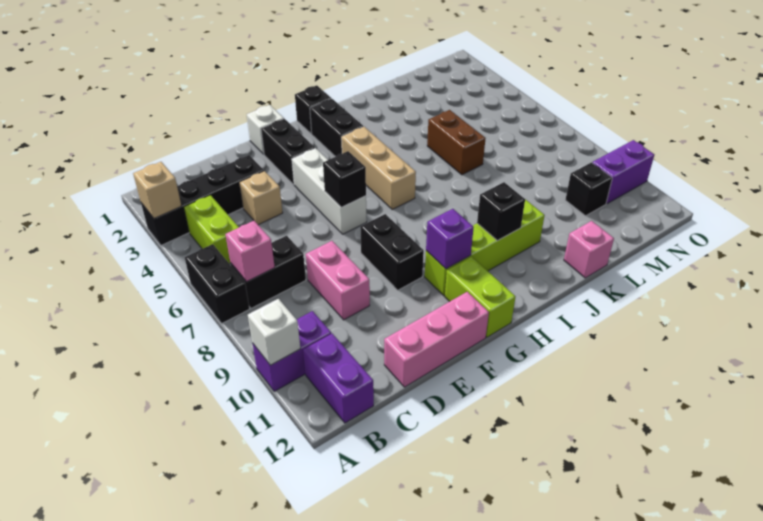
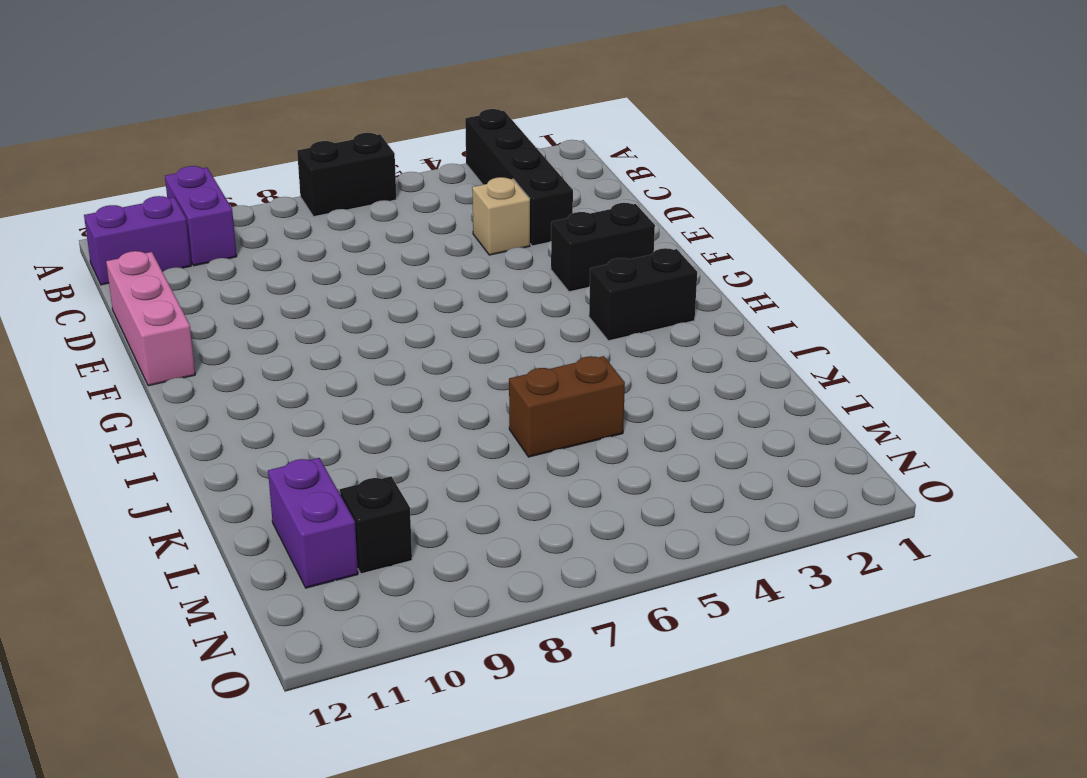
purple 1x2 brick [268,458,358,588] -> purple 1x2 brick moved to [592,140,654,204]
none -> lime 1x2 brick [184,195,239,264]
none -> black 1x2 brick [231,236,306,308]
none -> pink 1x2 brick [306,241,370,320]

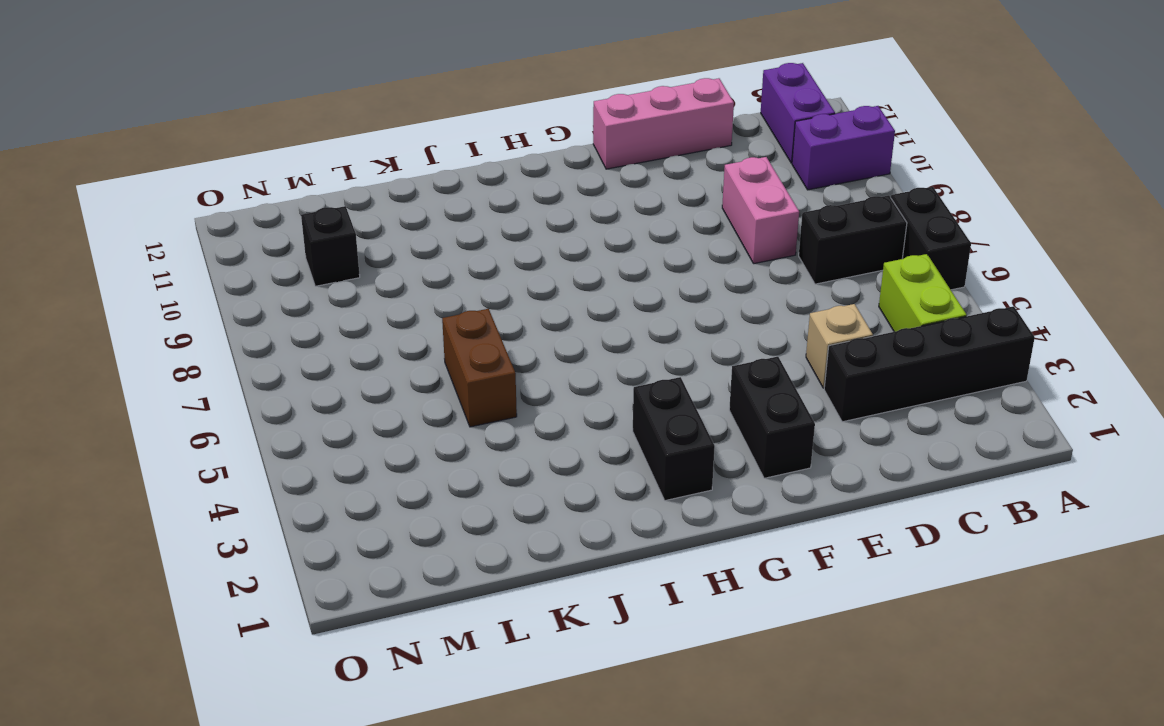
none -> white 1x1 brick [247,105,284,154]
none -> white 1x3 brick [292,148,367,234]
none -> black 1x2 brick [360,214,424,290]

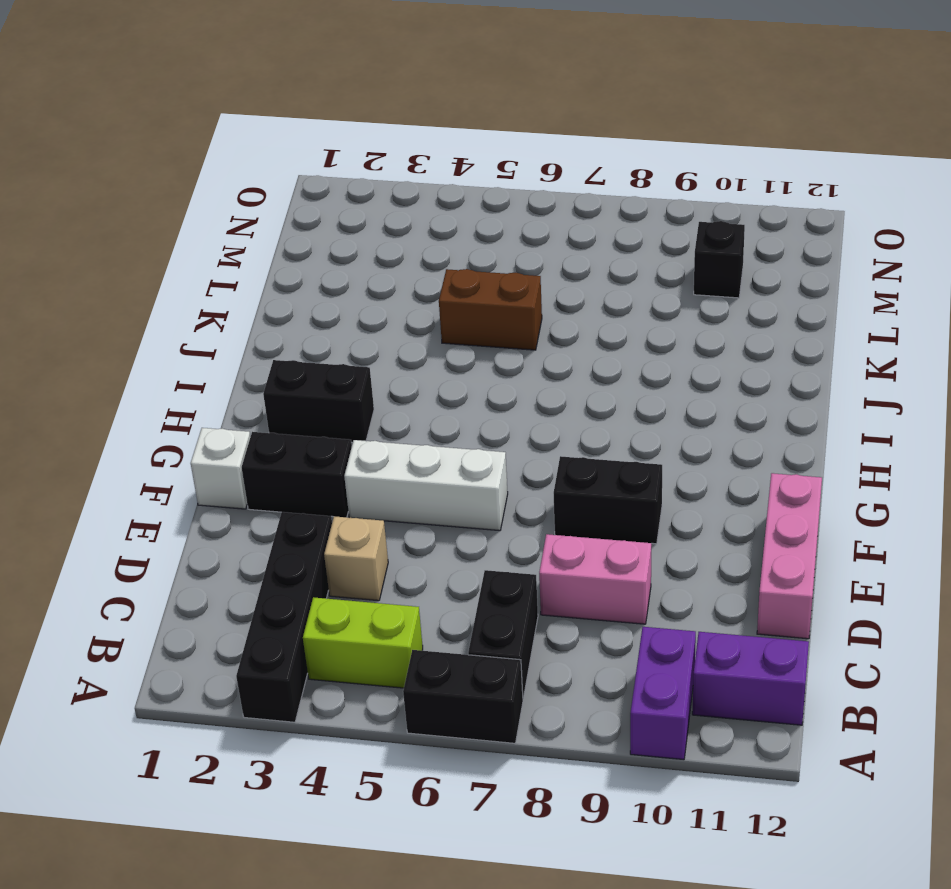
none -> lime 1x4 brick [425,199,545,296]
none -> lime 1x2 brick [445,257,515,337]
none -> black 1x1 brick [295,85,331,134]

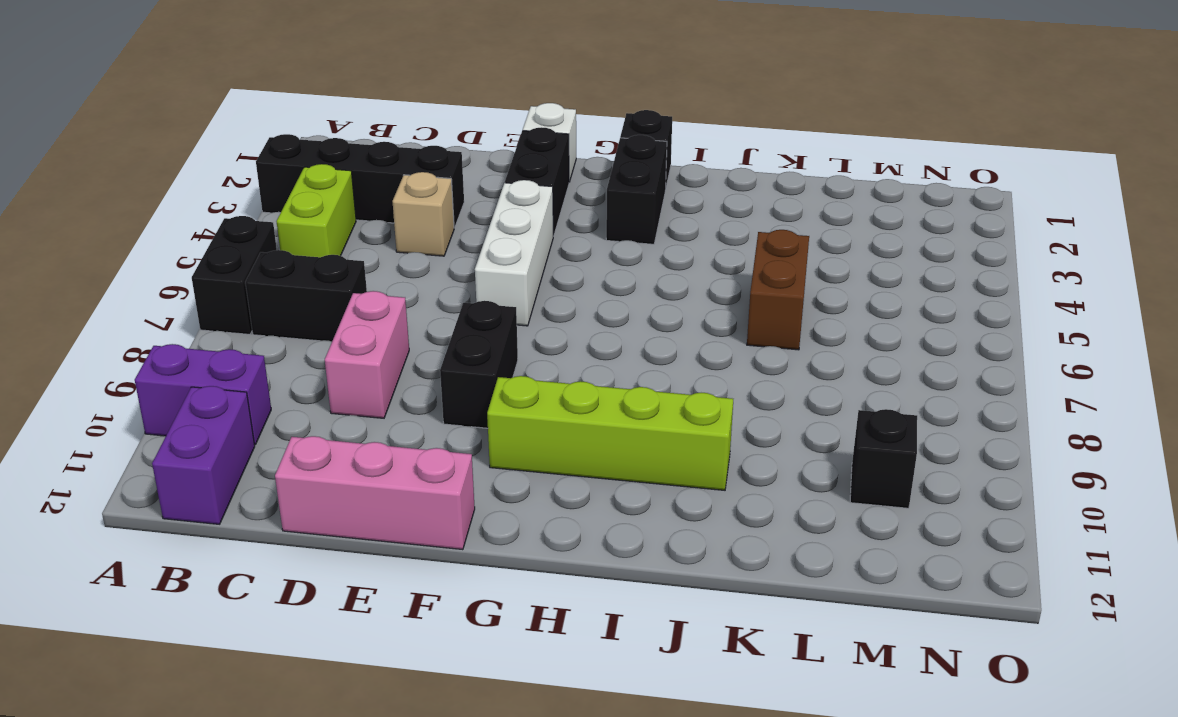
none -> lime 1x2 brick [445,257,515,337]
none -> tan 1x3 brick [341,127,416,209]
none -> pink 1x1 brick [564,221,614,278]

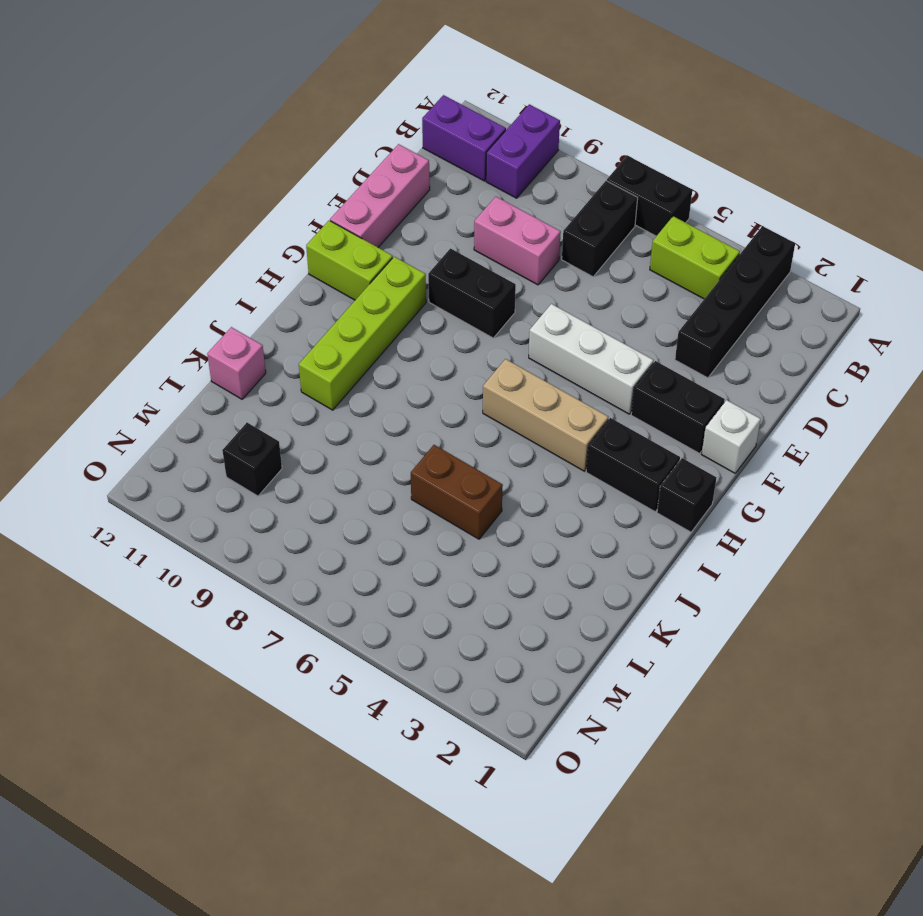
none -> tan 1x1 brick [239,171,283,225]
none -> purple 1x2 brick [592,140,654,204]
none -> tan 1x1 brick [133,162,181,219]

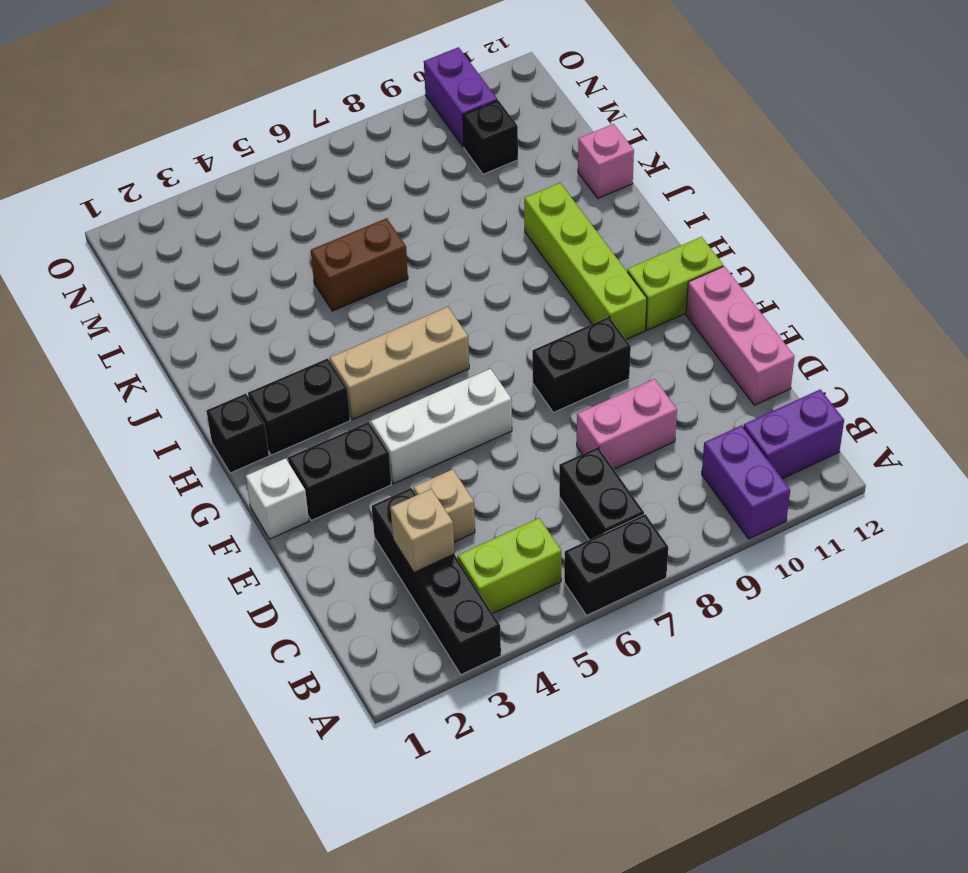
tan 1x1 brick [391,489,454,572] -> tan 1x1 brick moved to [133,162,181,219]
none -> white 1x1 brick [248,299,300,365]
none -> pink 1x1 brick [225,221,275,282]
none -> black 1x1 brick [323,151,366,207]

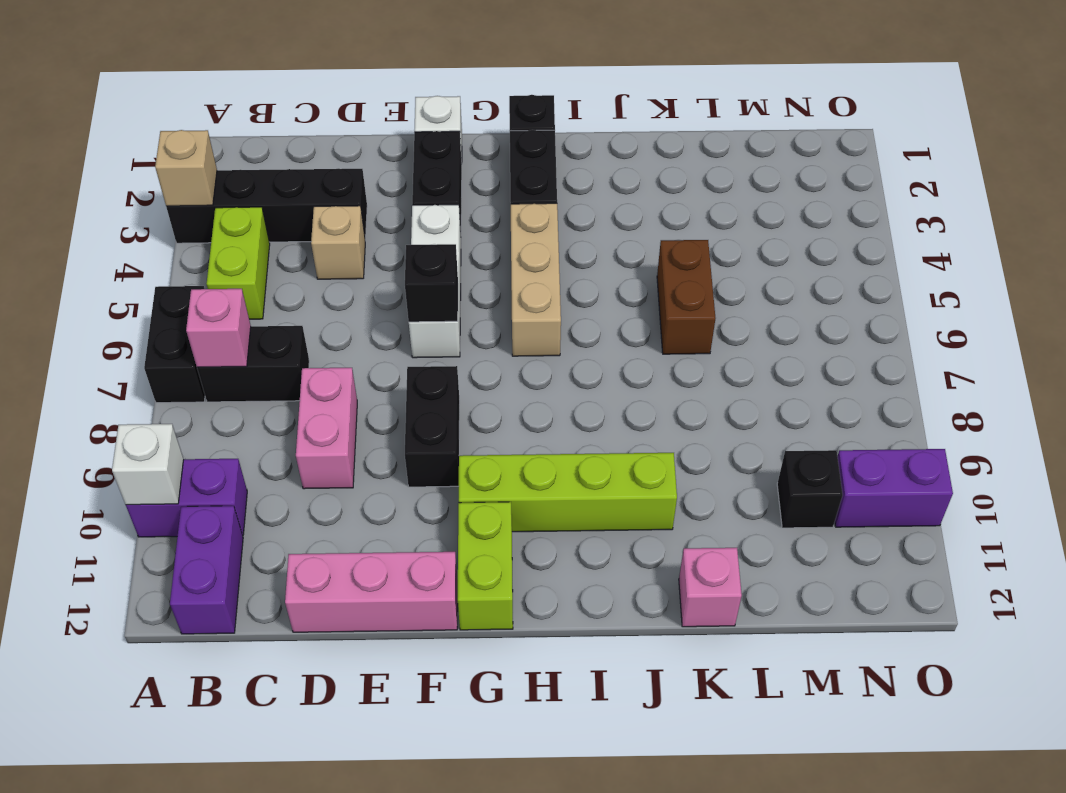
none -> purple 1x1 brick [426,209,474,269]
none -> black 1x1 brick [477,182,525,241]

